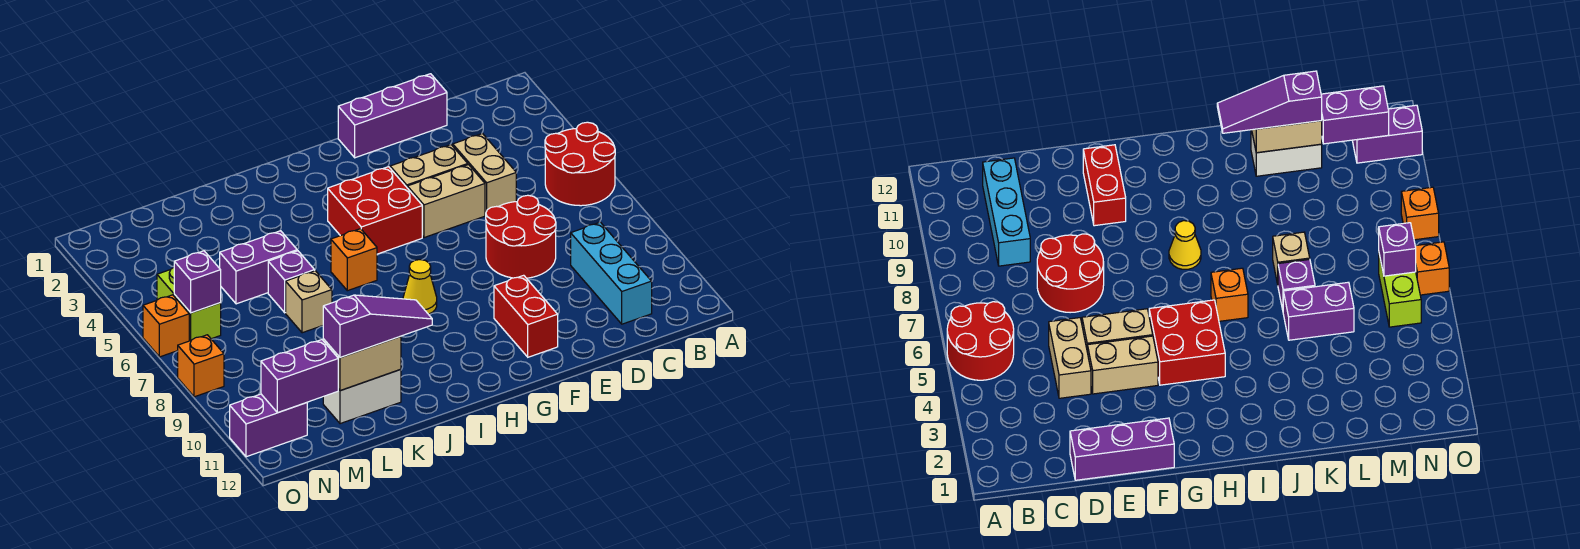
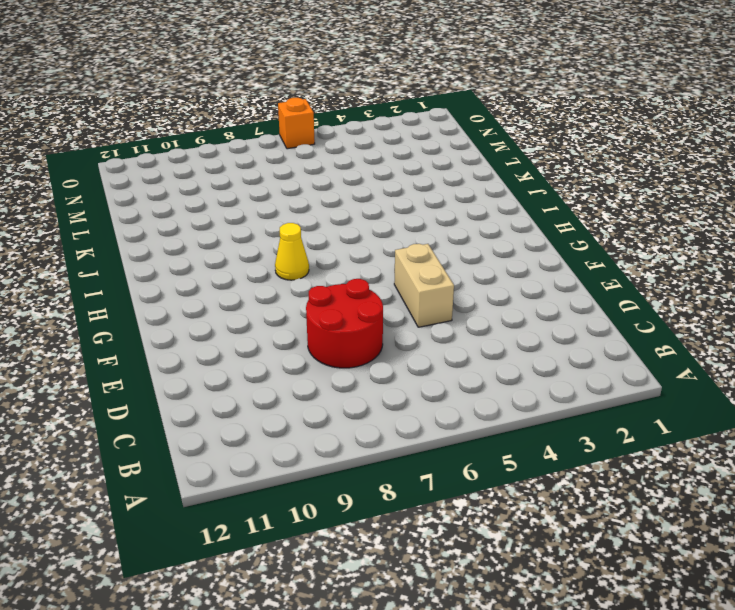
none -> red 2x2 round brick [545,122,615,206]
none -> cyan 1x3 brick [571,222,652,324]
none -> purple 1x3 brick [338,74,447,158]

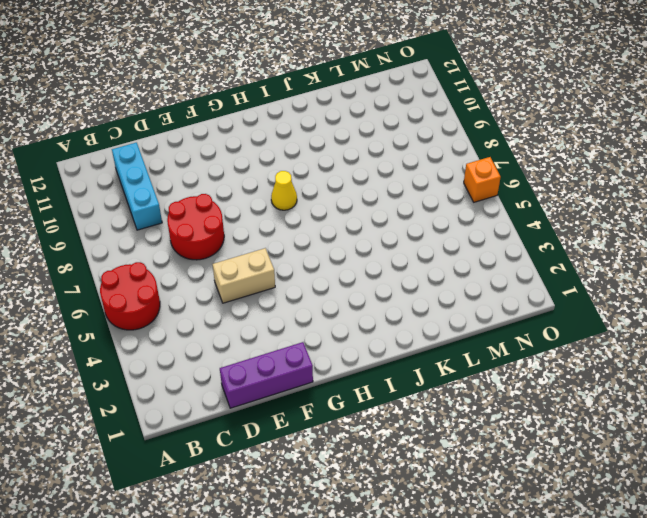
none -> tan 1x2 brick [453,134,516,214]
none -> tan 1x2 brick [390,145,468,187]
none -> red 1x2 brick [494,275,558,357]

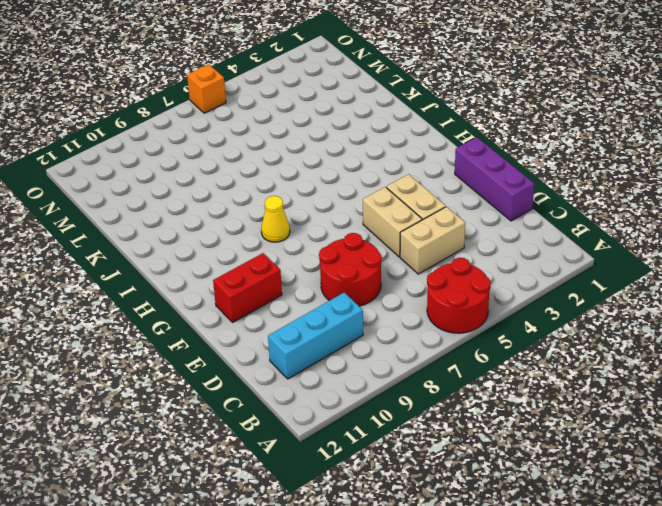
none -> red 2x2 brick [328,167,422,254]
none -> orange 1x1 brick [331,229,377,291]
none -> purple 1x2 brick [220,231,297,304]

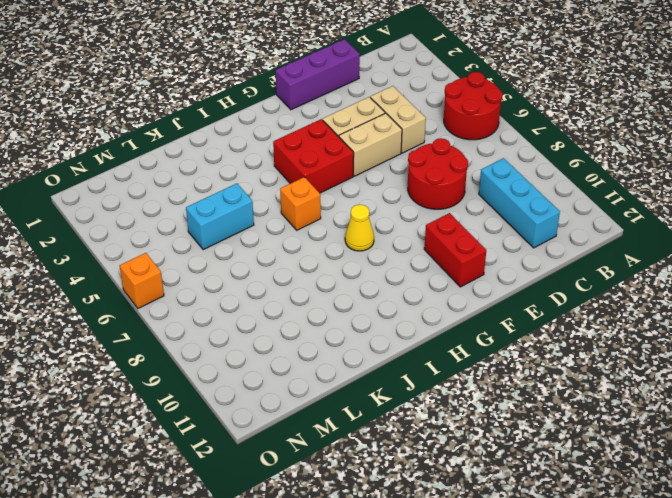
cyan 1x2 brick [186,183,254,250] -> purple 1x2 brick [220,231,297,304]
none -> purple 1x1 brick [268,251,315,313]
none -> tan 1x1 brick [286,271,332,333]
none -> white 1x2 brick [323,369,401,424]

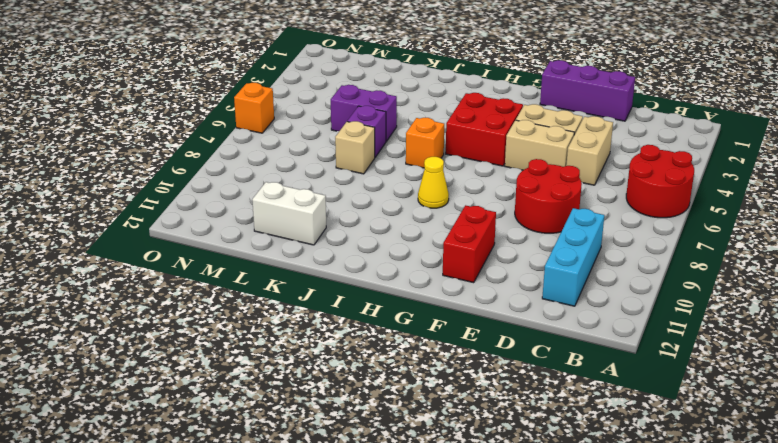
none -> lime 1x2 brick [157,268,221,341]
none -> purple 1x2 brick [230,394,307,457]
none -> orange 1x1 brick [178,335,224,397]

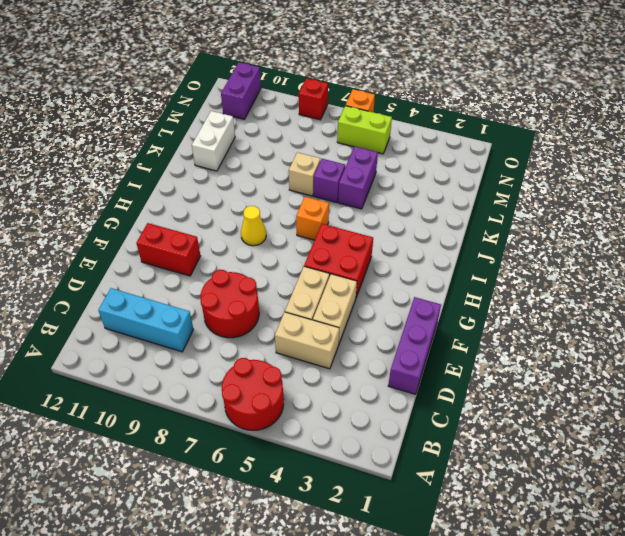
red 1x1 brick [299,78,328,120] -> orange 1x1 brick [178,335,224,397]
none -> tan 1x2 brick [323,336,401,391]
none -> purple 1x2 brick [261,340,338,413]
none -> purple 1x1 brick [174,251,221,313]

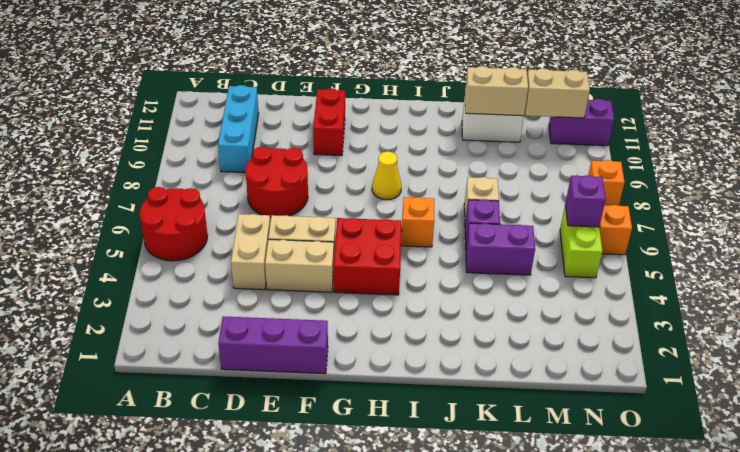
tan 1x2 brick [525,68,590,118] -> purple 1x2 brick [261,340,338,413]
none -> purple 1x3 slope [323,295,432,358]

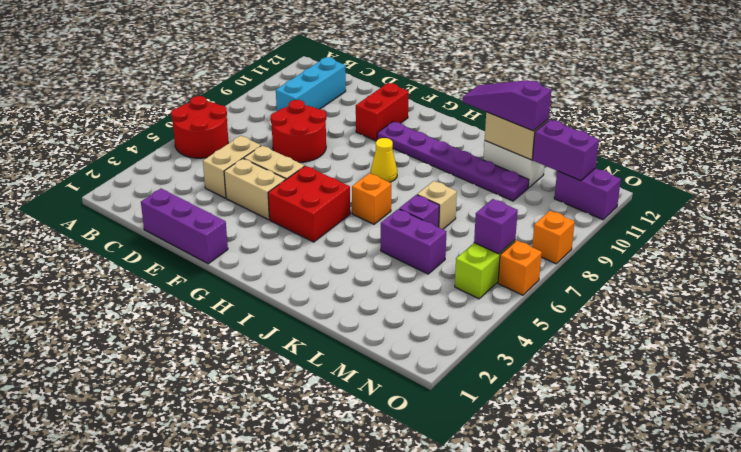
purple 1x6 plate [377,122,529,201] -> none

